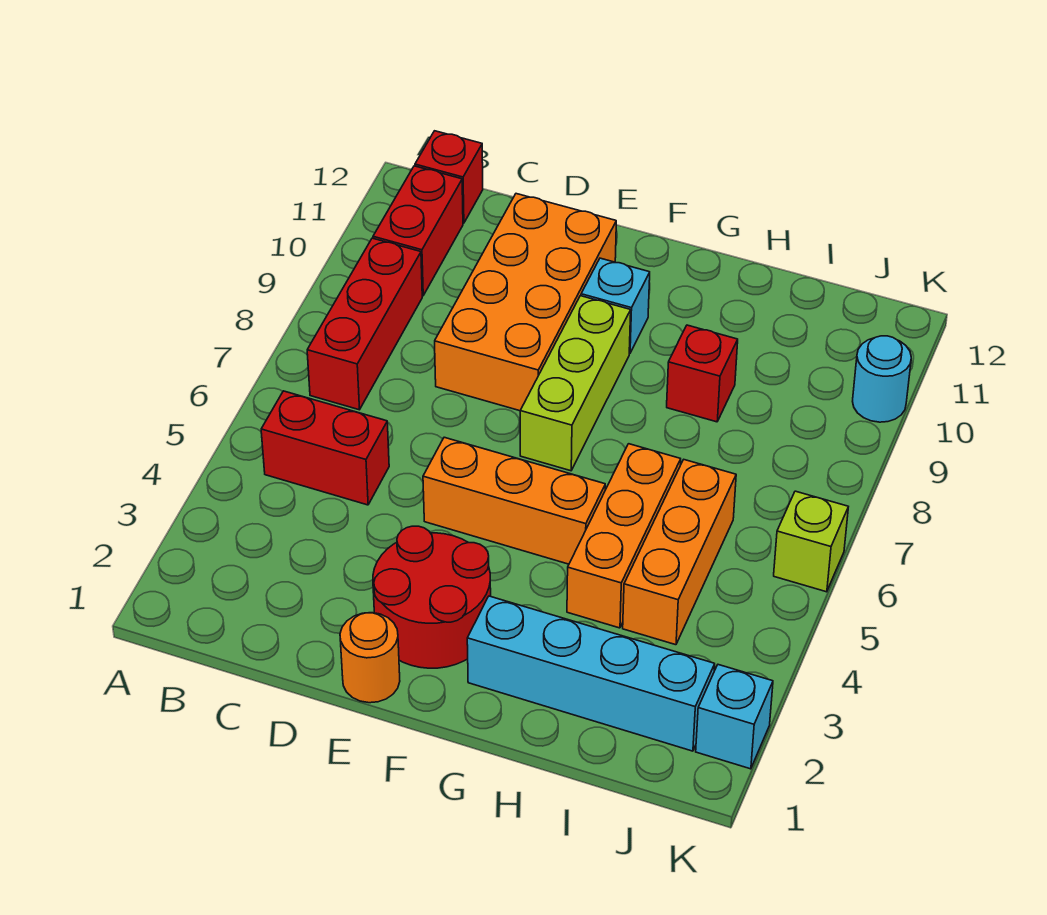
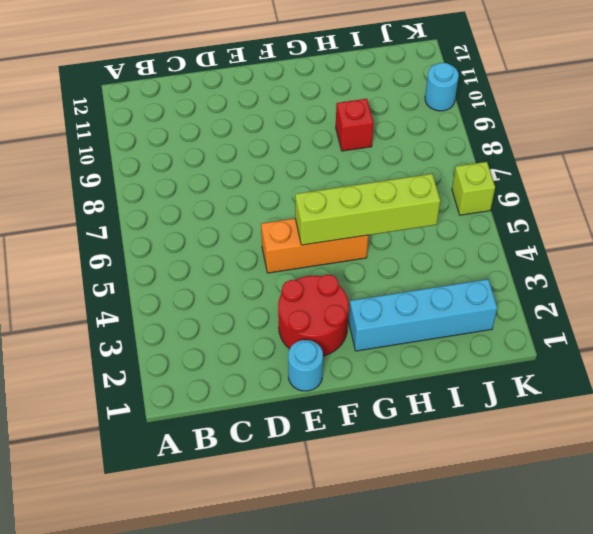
cyan 1x1 round brick [288,340,323,391] -> orange 1x1 round brick [340,613,400,703]
lime 1x4 brick [295,174,440,245] -> none
none -> red 1x2 brick [261,391,389,505]
none -> red 1x3 brick [307,238,422,410]
none -> red 1x2 brick [373,166,463,296]

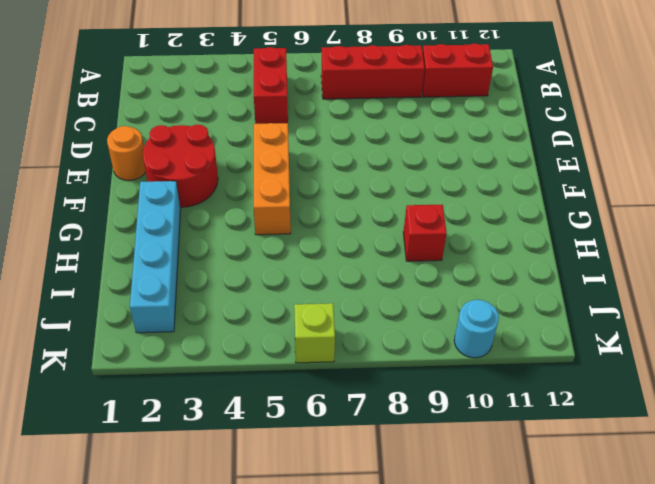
none -> red 1x1 brick [415,131,483,223]
none -> orange 2x4 brick [435,194,616,411]
none -> lime 1x3 brick [520,296,631,471]

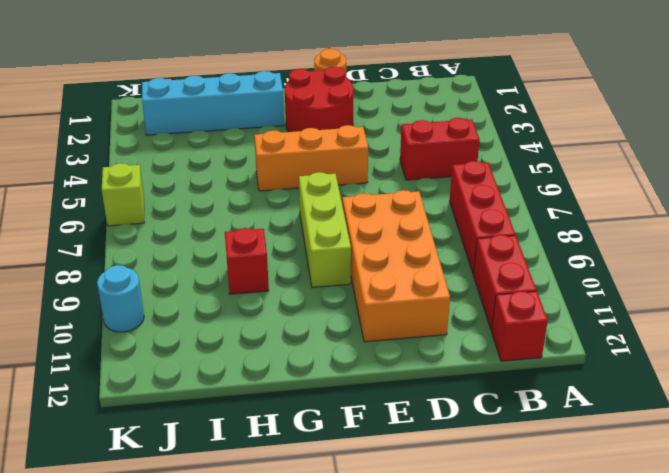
none -> cyan 1x1 brick [581,258,650,353]
none -> orange 1x3 brick [567,444,681,628]
none -> orange 1x3 brick [623,460,736,645]

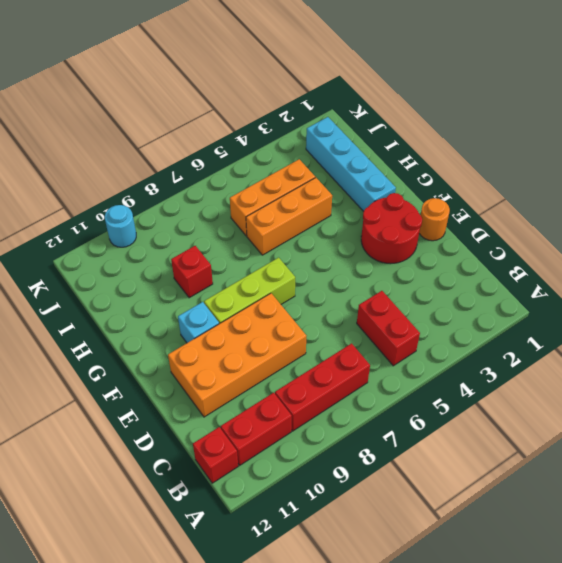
none -> orange 1x3 brick [423,437,605,564]
none -> cyan 1x1 brick [696,665,773,769]
none -> lime 1x1 brick [774,491,848,592]

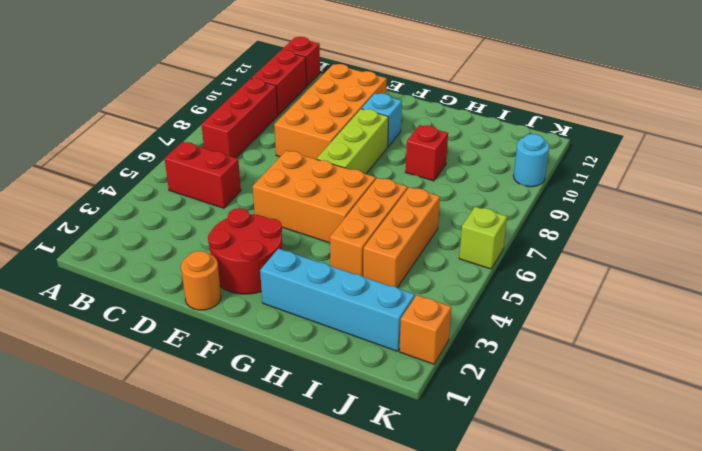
orange 2x3 brick [253,150,376,243] -> orange 1x3 brick [423,437,605,564]
orange 1x1 brick [399,295,451,364] -> cyan 1x1 brick [696,665,773,769]

